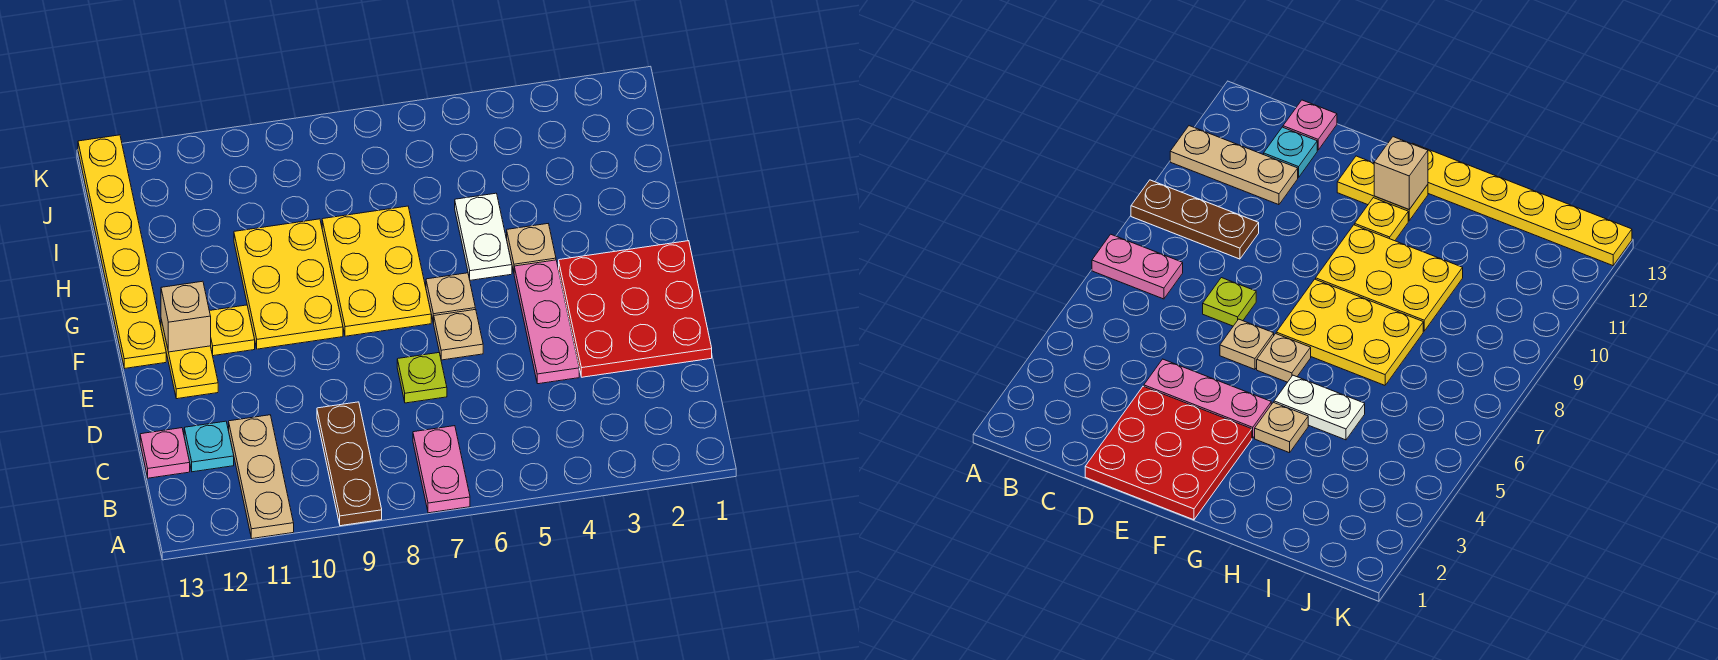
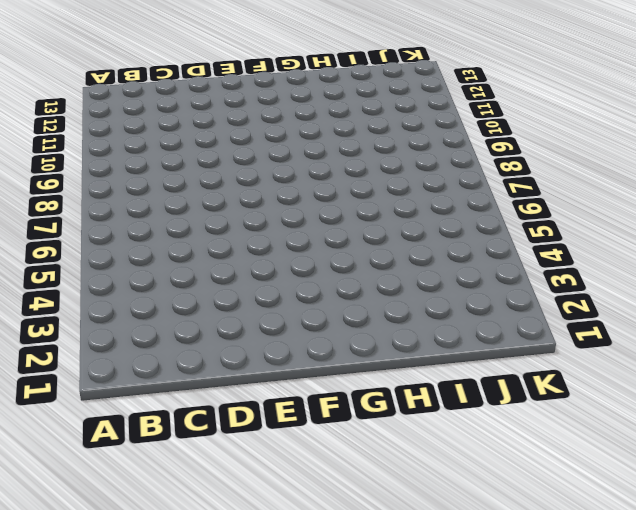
none -> pink 1x2 plate [413,426,470,513]
none -> brown 1x3 plate [317,402,382,526]
none -> tan 1x3 plate [229,415,294,539]

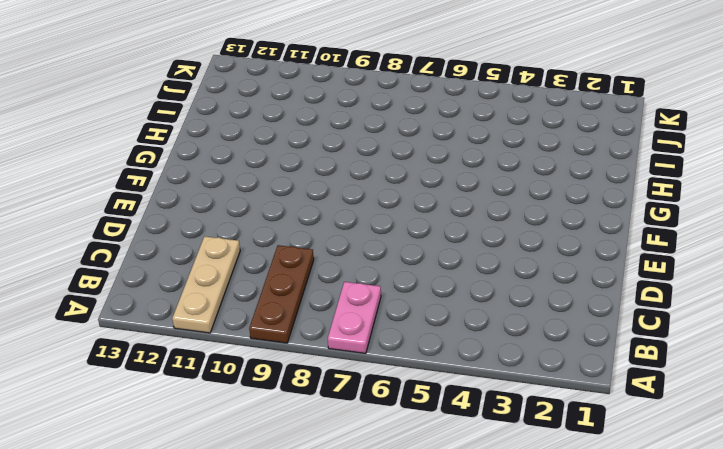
none -> cyan 1x1 plate [184,421,234,472]
none -> pink 1x1 plate [140,428,190,478]
none -> red 3x3 plate [559,241,712,377]

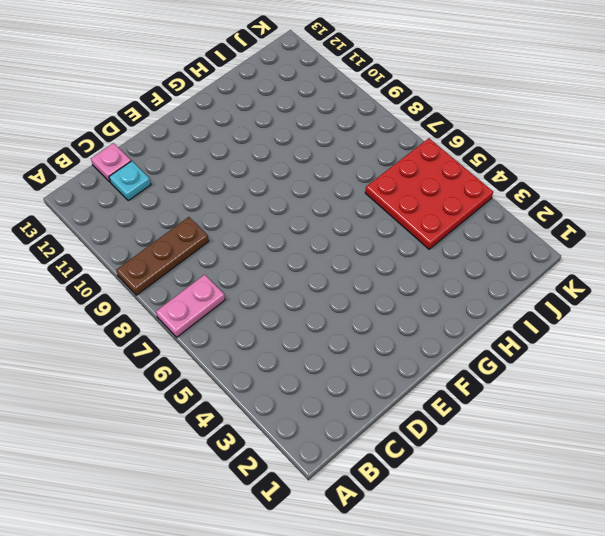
red 3x3 plate [365,138,493,249] -> red 3x3 plate moved to [559,241,712,377]
none -> tan 1x3 plate [229,415,294,539]
none -> pink 1x3 plate [514,260,579,384]
none -> lime 1x1 plate [397,353,447,403]

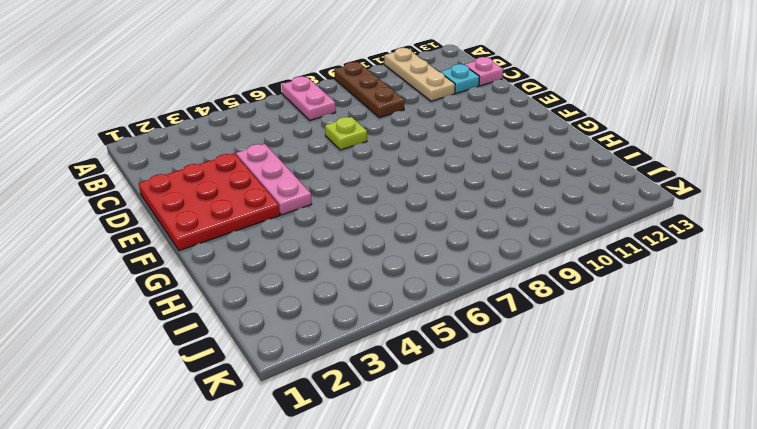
none -> tan 1x1 plate [434,309,483,360]
none -> yellow 1x2 plate [161,320,218,399]
none -> tan 1x1 plate [426,273,475,323]

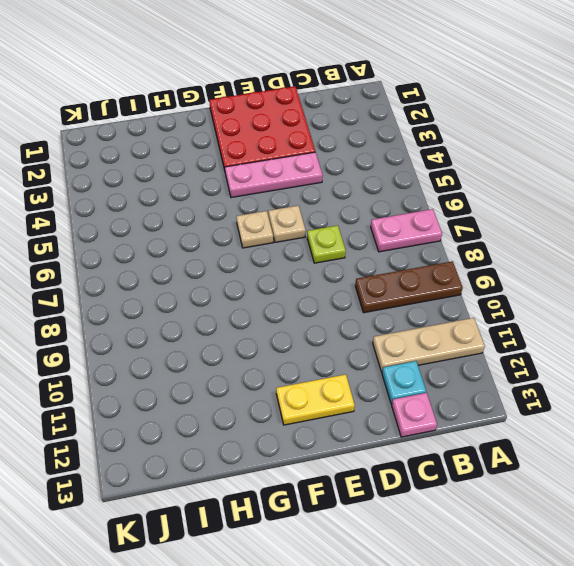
none -> yellow 2x3 plate [322,206,431,336]
none -> yellow 2x3 plate [234,219,343,349]
none -> yellow 1x1 plate [210,305,255,356]

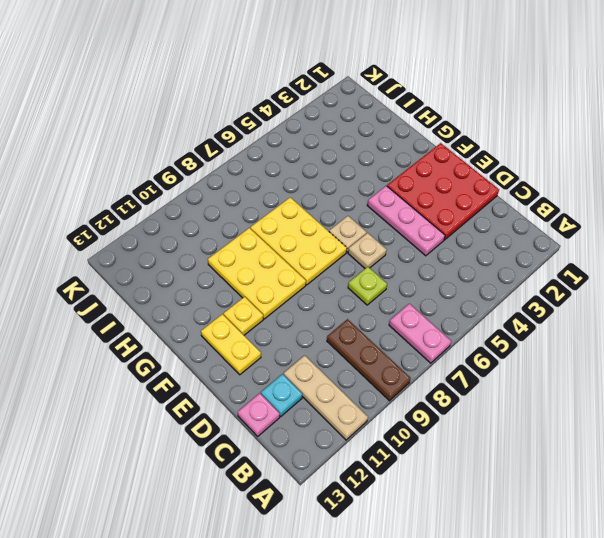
none -> yellow 1x6 plate [78,135,166,368]
none -> tan 1x1 plate [507,224,556,272]
none -> white 1x2 plate [455,193,512,280]

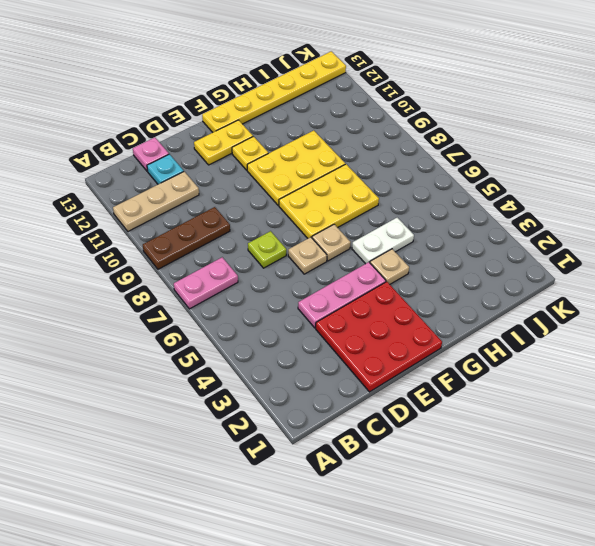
none -> tan 1x1 brick [161,281,211,352]

